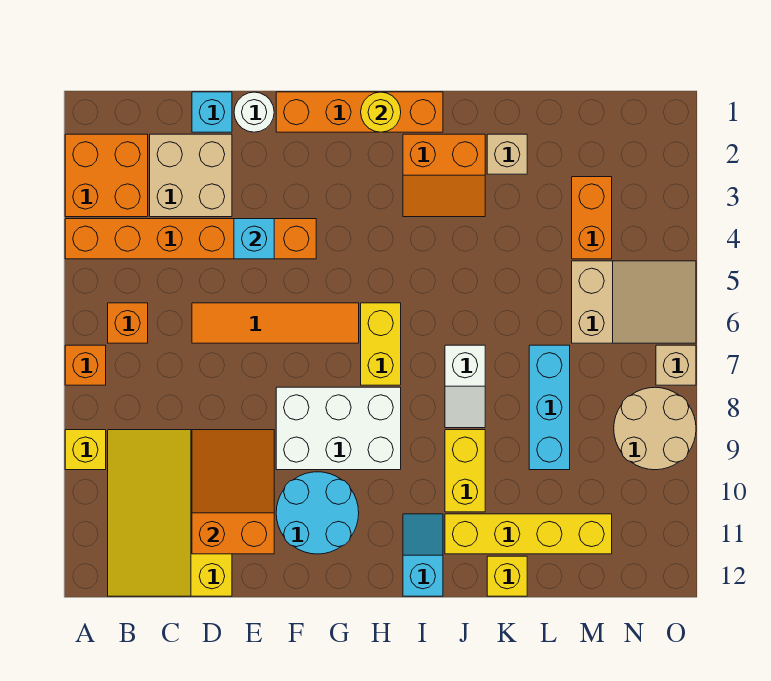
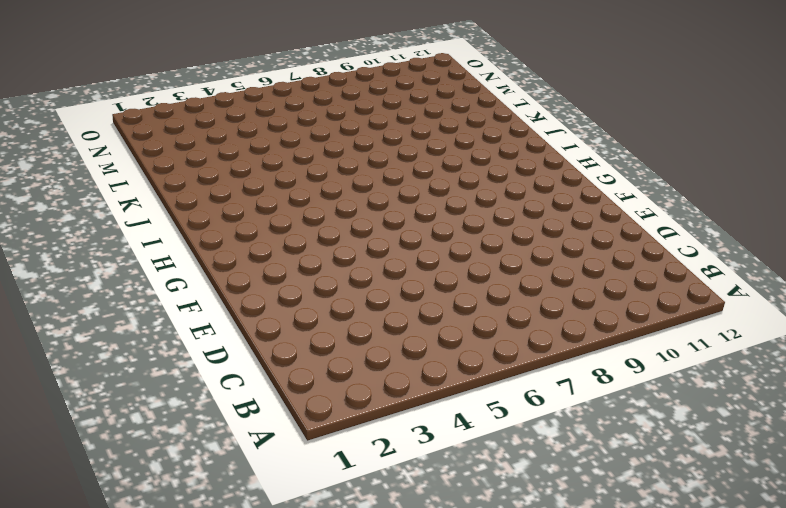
none -> orange 2x2 brick [65,134,148,217]
none -> orange 1x6 brick [65,219,316,259]
none -> orange 1x1 brick [65,345,106,385]

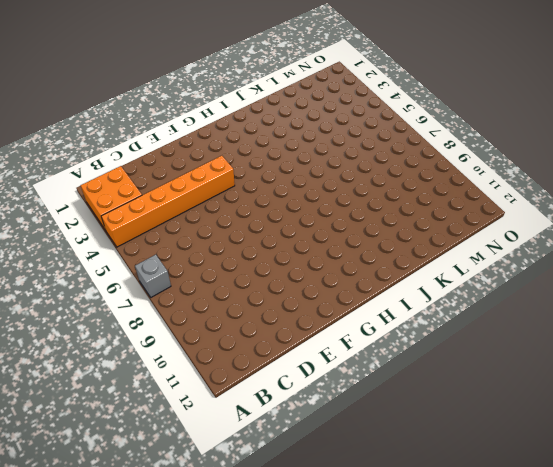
grey 1x1 brick [135,255,171,297] -> orange 1x1 brick [65,345,106,385]
none -> yellow 1x1 brick [65,430,106,470]
none -> orange 1x1 brick [108,303,148,343]
none -> yellow 3x4 slope [108,430,232,596]

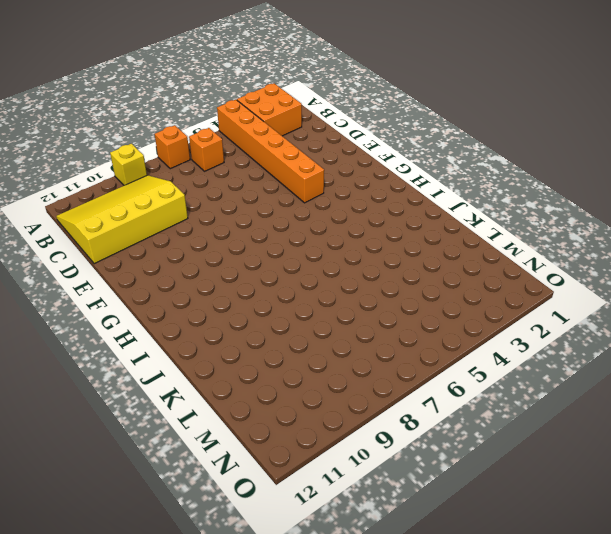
none -> tan 2x2 brick [150,134,232,217]
none -> cyan 1x1 brick [192,92,232,132]
none -> orange 1x4 tile [192,303,359,343]

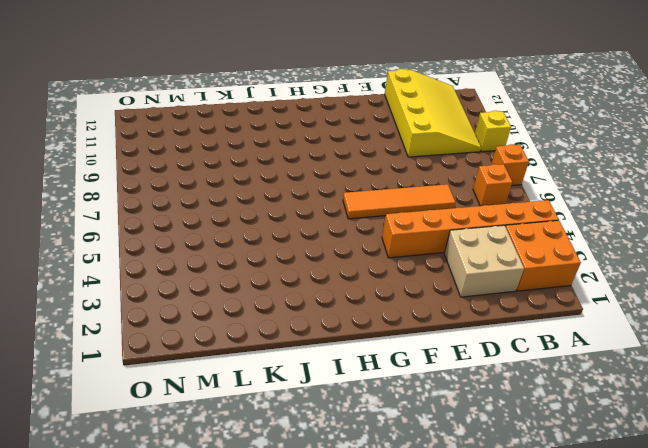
none -> cyan 1x1 brick [192,92,232,132]
none -> white 1x1 round brick [234,92,274,132]
none -> orange 1x4 brick [276,92,443,132]

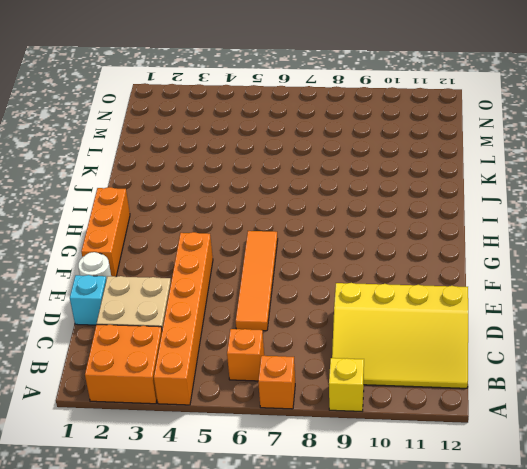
orange 1x3 brick [81,187,130,277] -> orange 1x4 brick [276,92,443,132]
none -> white 2x3 brick [276,387,401,470]
none -> cyan 2x2 round brick [276,472,359,554]
none -> yellow 1x2 brick [361,303,401,385]

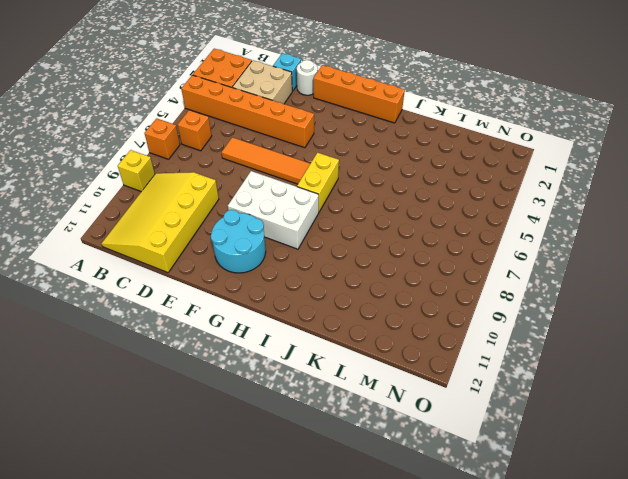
none -> orange 2x2 slope [403,134,485,217]
none -> cyan 1x2 slope [403,514,443,596]
none -> white 1x2 slope [445,345,485,428]

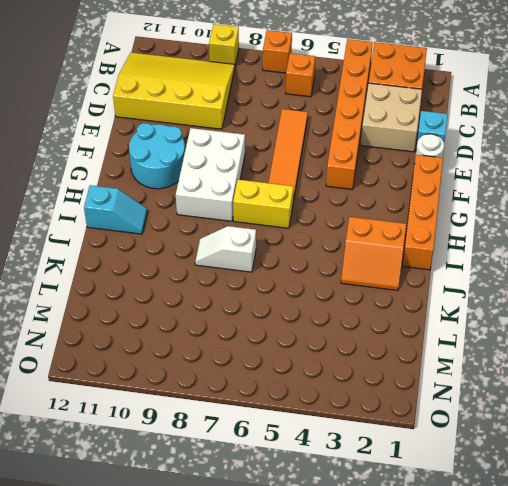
orange 2x2 slope [341,217,406,290] -> orange 2x2 slope turned to [403,134,485,217]
none -> yellow 1x2 brick [445,430,485,512]
none -> yellow 1x4 brick [445,514,612,554]
none -> tan 1x1 brick [487,134,527,174]

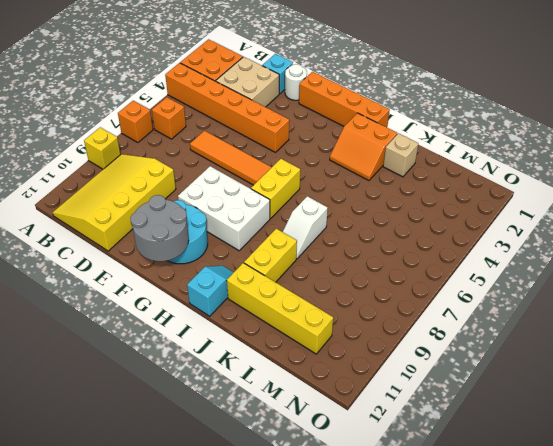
grey 2x2 round brick [130,195,189,261] -> none
none -> yellow 1x1 brick [487,556,527,596]
none -> cyan 1x3 brick [529,345,570,470]
none -> orange 1x2 brick [572,177,612,259]

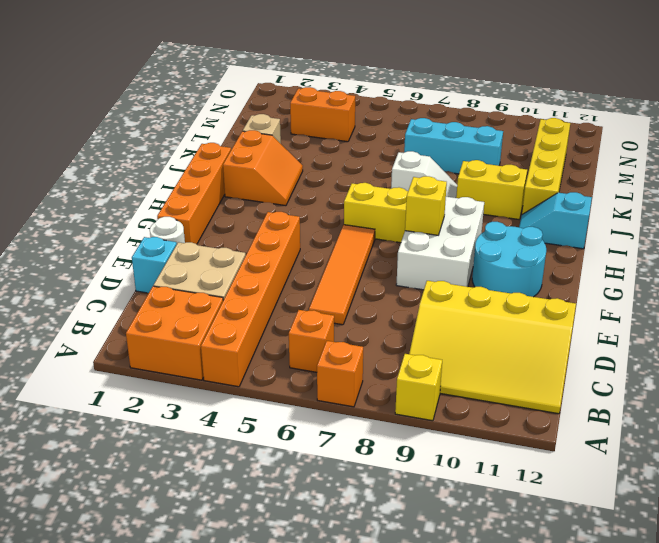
yellow 1x1 brick [405,176,447,235] -> yellow 1x1 brick moved to [487,556,527,596]
none -> tan 2x3 slope [572,261,696,343]
none -> tan 2x2 round brick [614,387,696,470]
none -> tan 1x1 brick [656,345,696,385]

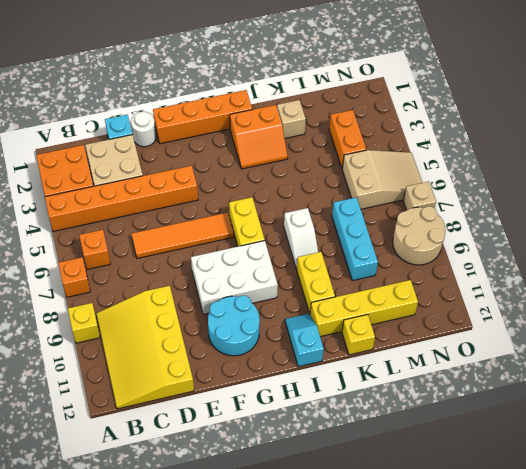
none -> orange 2x3 slope [192,430,274,554]
none -> cyan 1x1 brick [234,219,274,259]
none -> yellow 1x1 round brick [361,92,401,132]

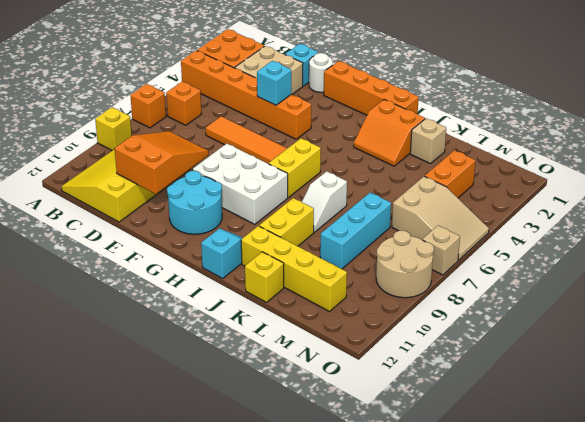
none -> yellow 1x1 round brick [361,92,401,132]

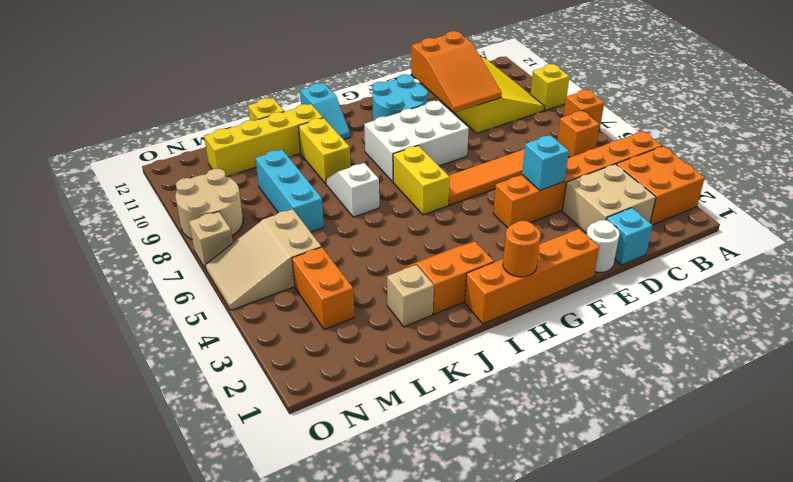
orange 1x1 round brick [503,221,541,277] -> yellow 1x1 round brick [361,92,401,132]

